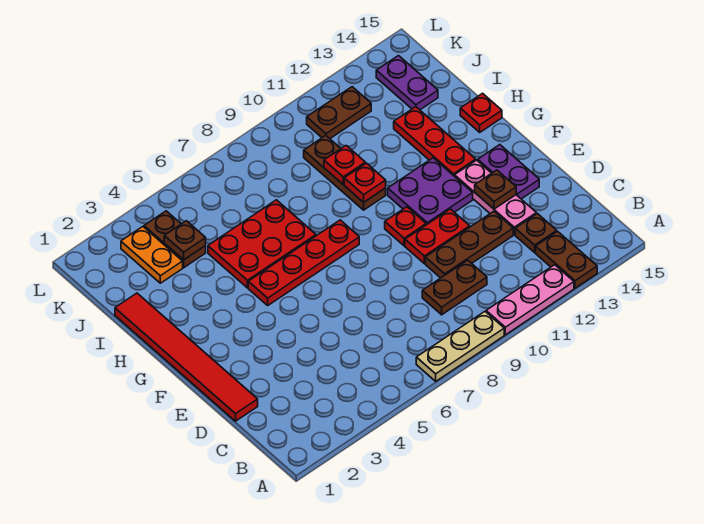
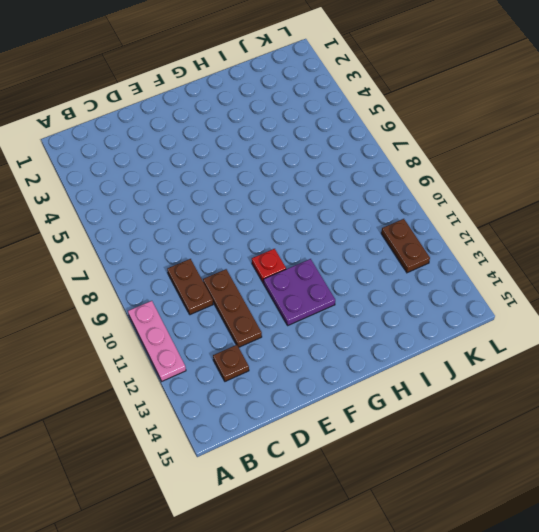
none -> tan 1x3 plate [416,312,504,381]
none -> brown 1x2 plate [536,231,597,288]
none -> red 1x6 tile [115,293,258,421]

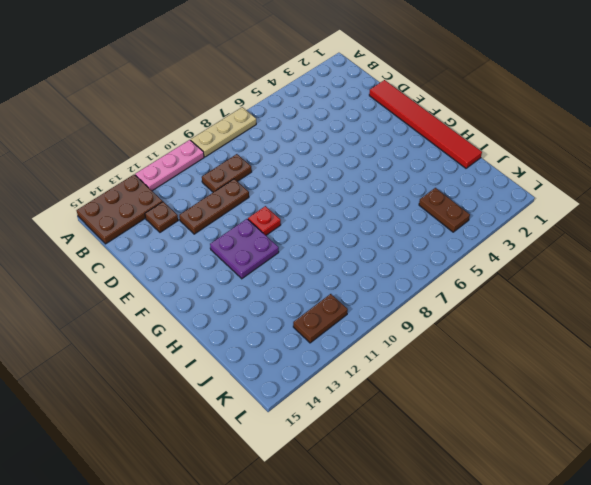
brown 2x3 plate [77,175,163,244] -> brown 1x2 plate [536,231,597,288]
none -> pink 1x3 plate [455,160,536,235]
none -> red 1x2 plate [405,209,470,264]
none -> purple 1x2 plate [478,145,539,199]

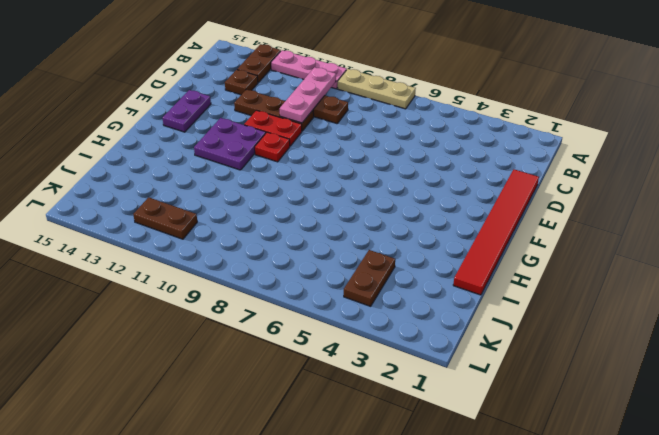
pink 1x3 plate [280,67,336,123] -> pink 1x3 plate moved to [455,160,536,235]
none -> red 1x4 plate [248,220,359,305]
none -> red 1x3 plate [394,107,476,176]
none -> red 2x3 plate [208,200,316,288]

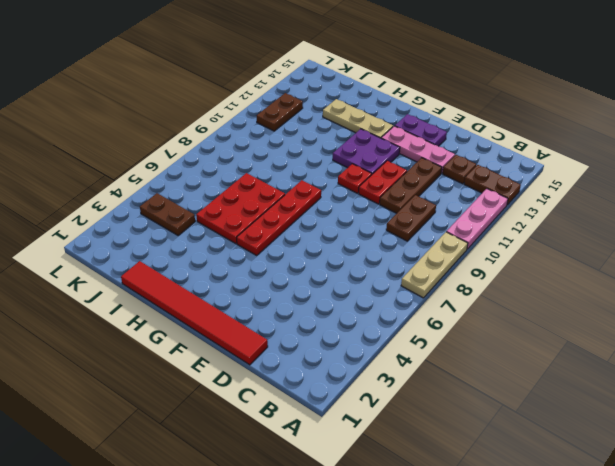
tan 1x3 plate [323,99,393,138] -> red 1x3 plate [394,107,476,176]
none -> brown 1x3 plate [304,136,386,210]
none -> red 1x1 plate [460,93,502,132]
none -> orange 1x2 plate [121,227,183,283]

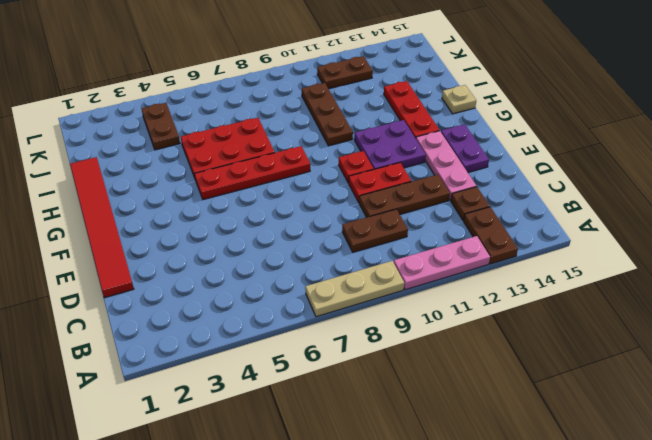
tan 1x1 plate [442,85,476,114] -> red 1x1 plate [460,93,502,132]
none -> orange 1x2 plate [121,227,183,283]
none -> purple 1x2 plate [376,56,438,110]
none -> brown 1x1 plate [475,170,516,209]

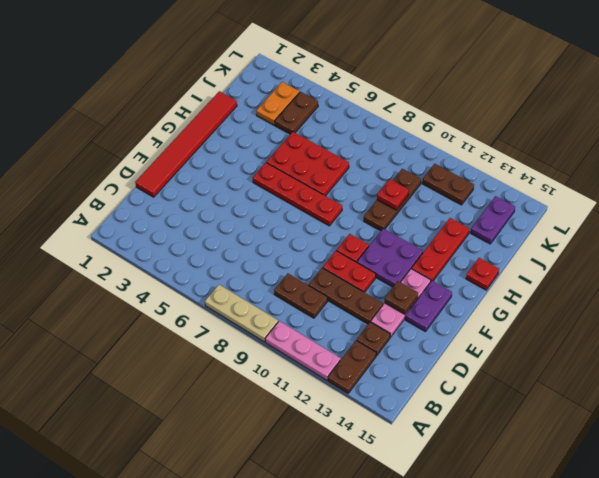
none -> red 1x1 plate [344,163,386,202]
none -> brown 1x1 plate [164,221,206,260]

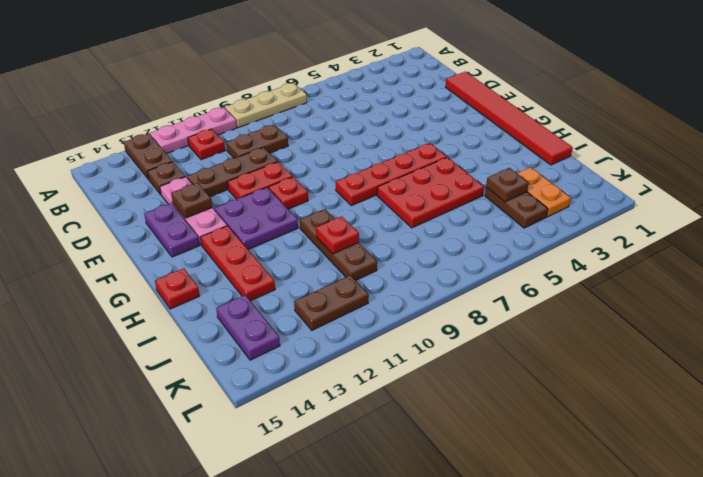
red 1x1 plate [188,129,225,160] -> red 1x1 plate moved to [344,163,386,202]

